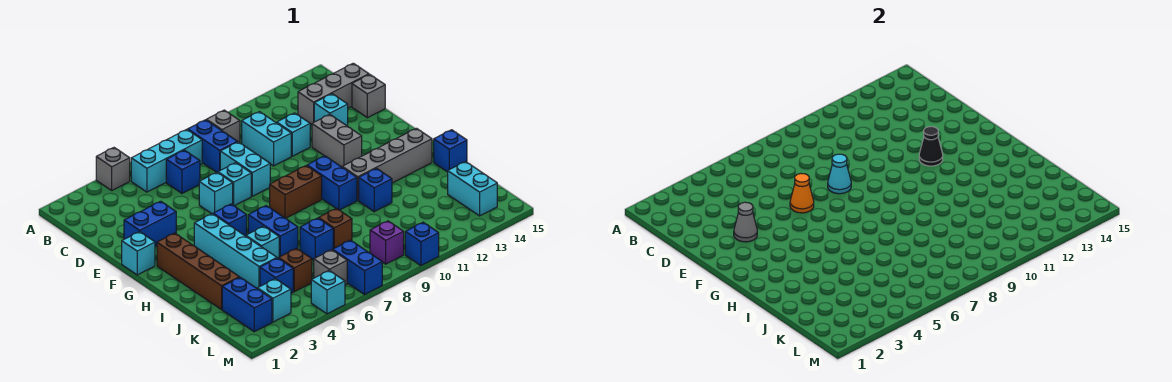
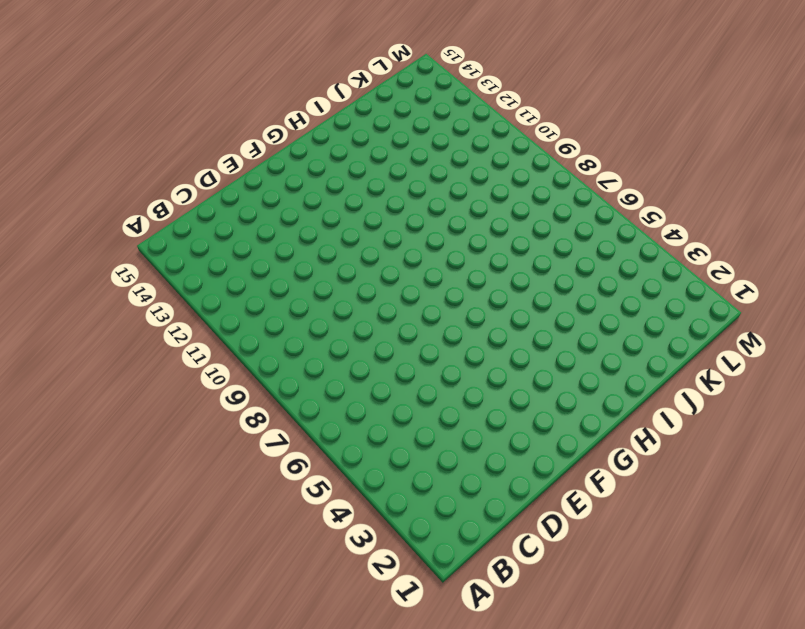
none -> grey 1x1 brick [96,148,130,190]
none -> cyan 1x3 brick [131,129,202,192]
none -> blue 1x2 brick [188,120,237,172]
none -> grey 1x1 brick [206,110,240,143]

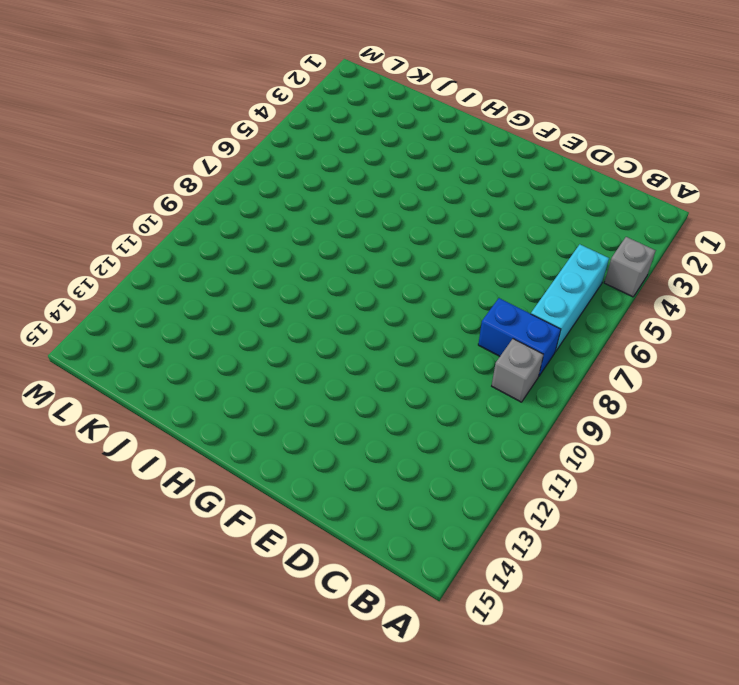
none -> blue 1x1 brick [166,150,200,193]
none -> cyan 1x2 brick [242,112,291,166]
none -> grey 1x3 brick [298,63,369,125]
none -> cyan 1x2 brick [220,142,270,196]

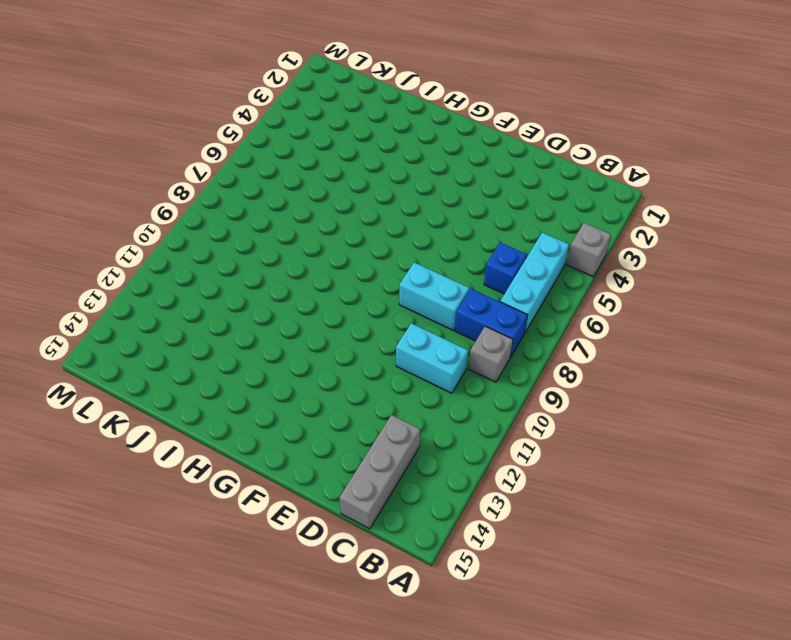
none -> cyan 1x1 brick [277,113,310,156]
none -> cyan 1x1 brick [314,94,348,126]
none -> grey 1x1 brick [352,74,385,118]
none -> blue 1x2 brick [124,201,176,246]

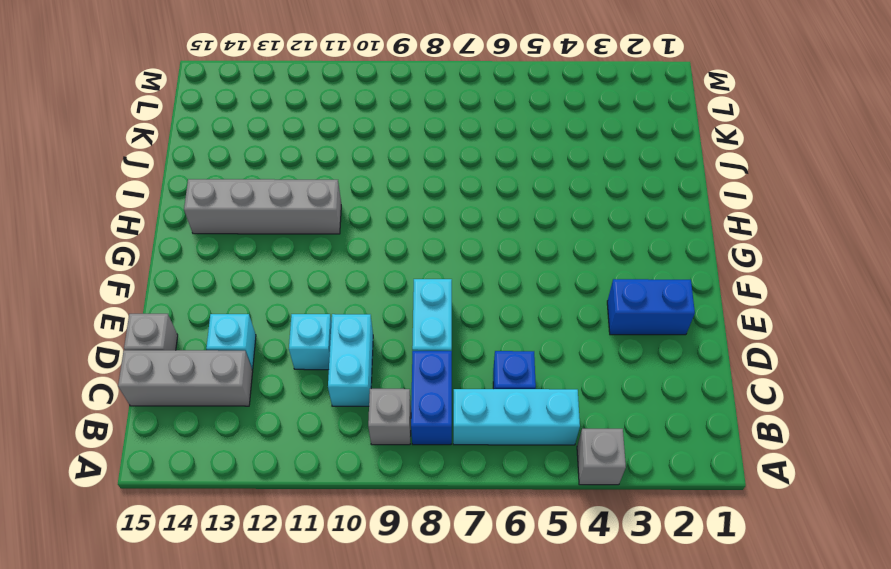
none -> cyan 1x1 brick [199,172,233,214]
none -> cyan 1x1 brick [218,163,251,206]
none -> grey 1x2 brick [312,114,362,167]
none -> cyan 1x1 brick [122,232,155,275]

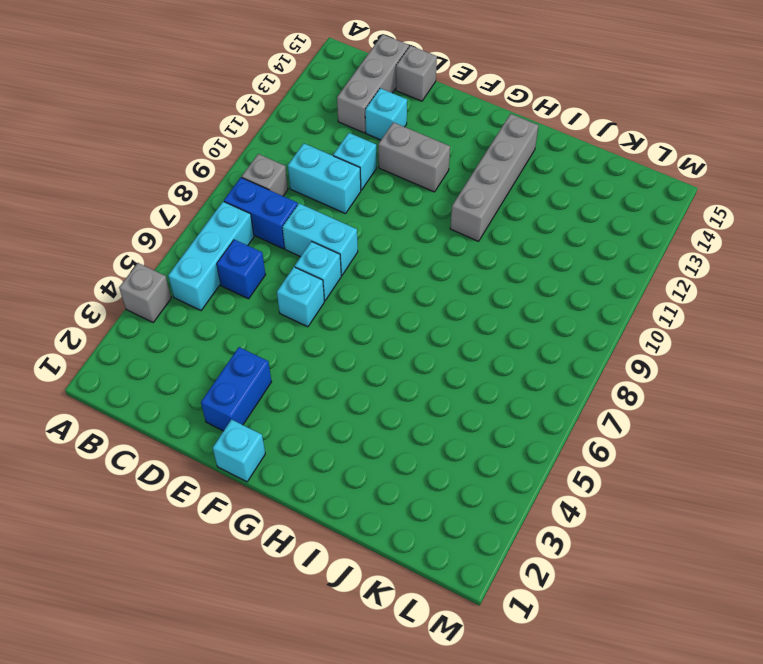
none -> brown 1x4 brick [157,233,239,310]
none -> cyan 1x4 brick [194,214,277,288]
none -> blue 1x1 brick [213,204,247,236]
none -> brown 1x2 brick [270,166,322,218]

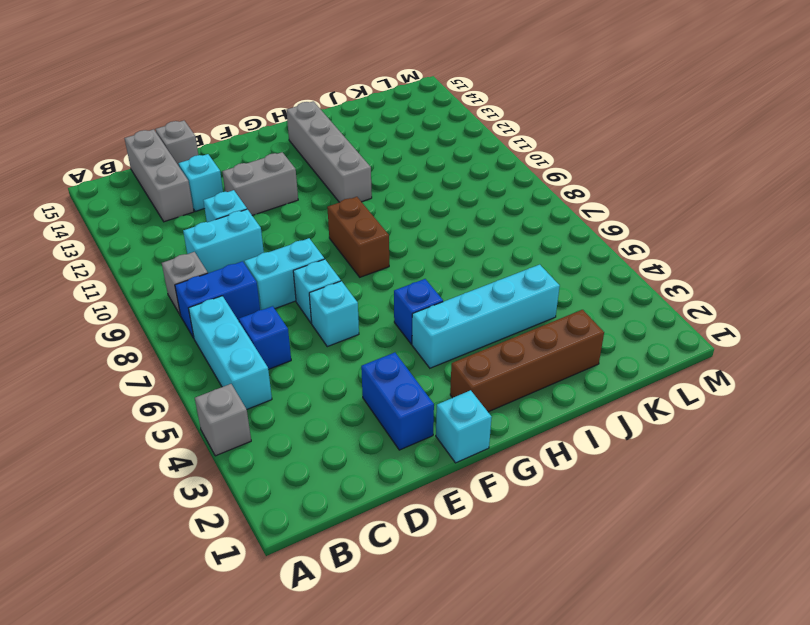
none -> blue 1x2 brick [307,156,357,210]
none -> blue 1x2 brick [248,206,298,257]
none -> cyan 1x1 brick [246,226,279,258]
none -> blue 1x1 brick [359,168,392,212]

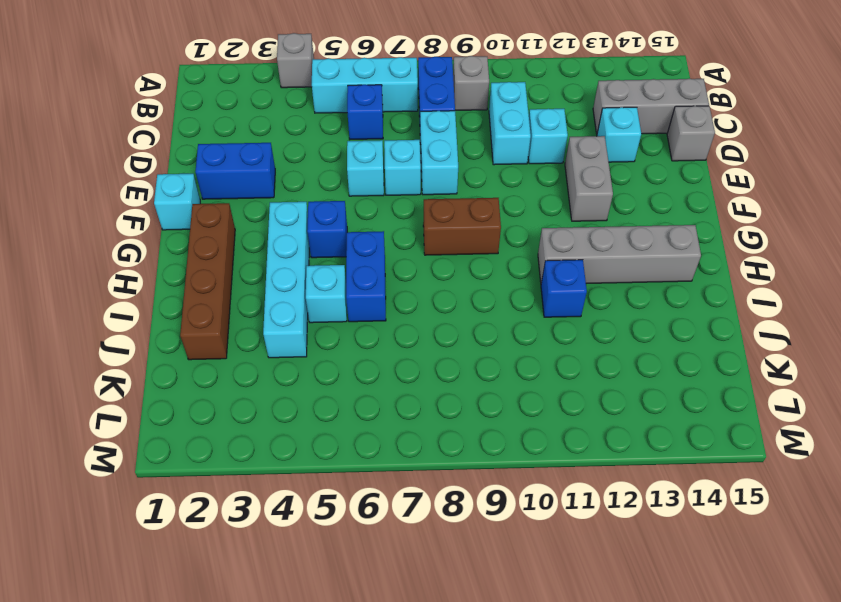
none -> blue 1x2 brick [307,156,357,210]
none -> blue 1x1 brick [434,130,467,172]
none -> blue 1x1 brick [300,218,333,260]
none -> brown 1x1 brick [319,208,352,249]

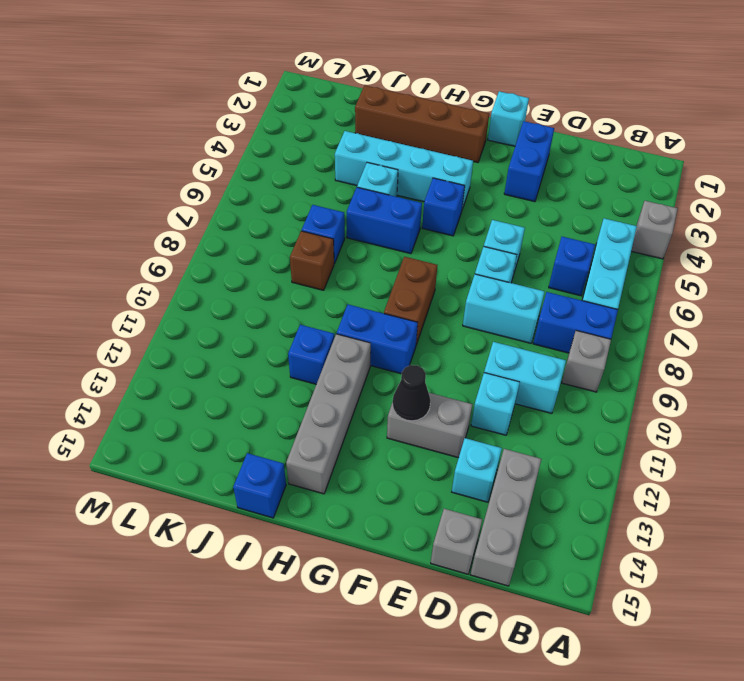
none -> blue 1x2 brick [222,277,272,332]
none -> blue 1x1 brick [260,258,293,293]
none -> brown 1x1 brick [279,248,312,292]
none -> cyan 1x2 brick [448,162,497,216]

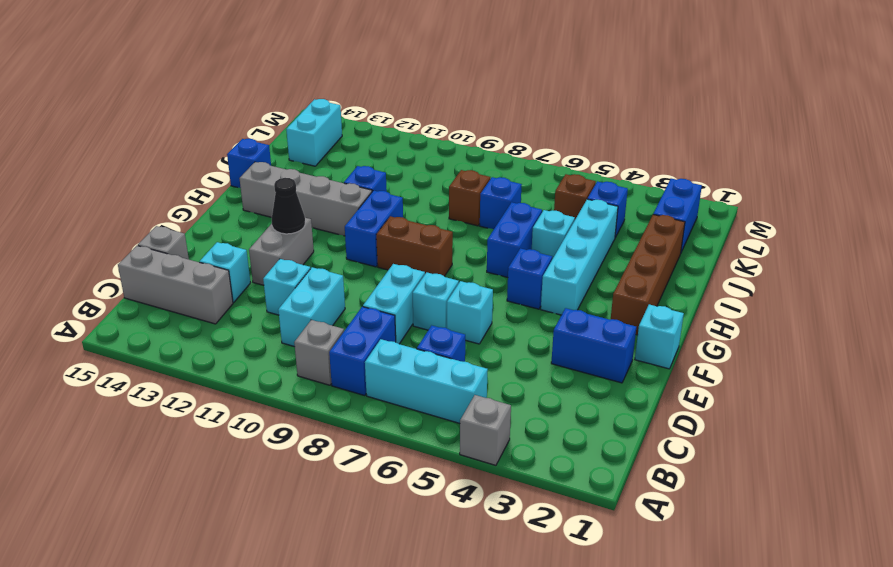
none -> cyan 1x1 brick [257,279,291,322]
none -> grey 1x1 brick [314,250,347,285]
none -> blue 1x2 brick [333,240,382,294]
none -> purple 1x1 brick [370,221,404,264]

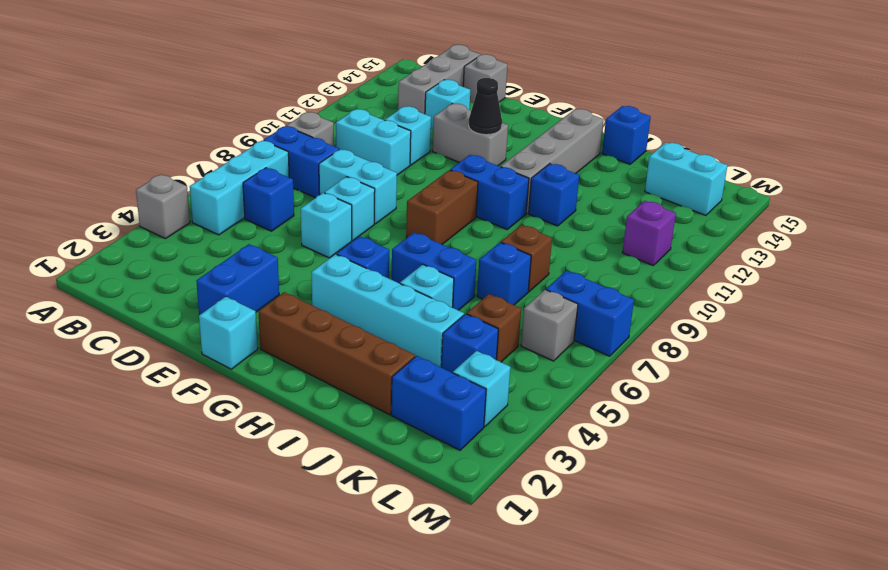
purple 1x1 brick [622,201,676,265] -> purple 1x1 brick moved to [370,221,404,264]
none -> cyan 1x1 brick [311,271,345,314]
none -> blue 1x1 brick [405,222,439,266]
none -> grey 1x1 cone [734,202,757,242]
none -> orange 1x1 cone [790,173,814,213]

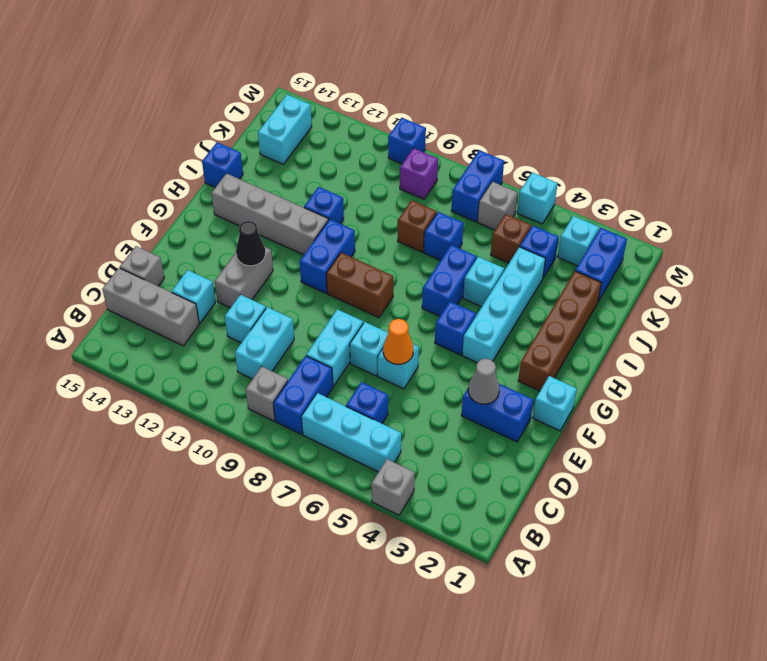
none -> cyan 1x1 cone [828,154,851,194]

